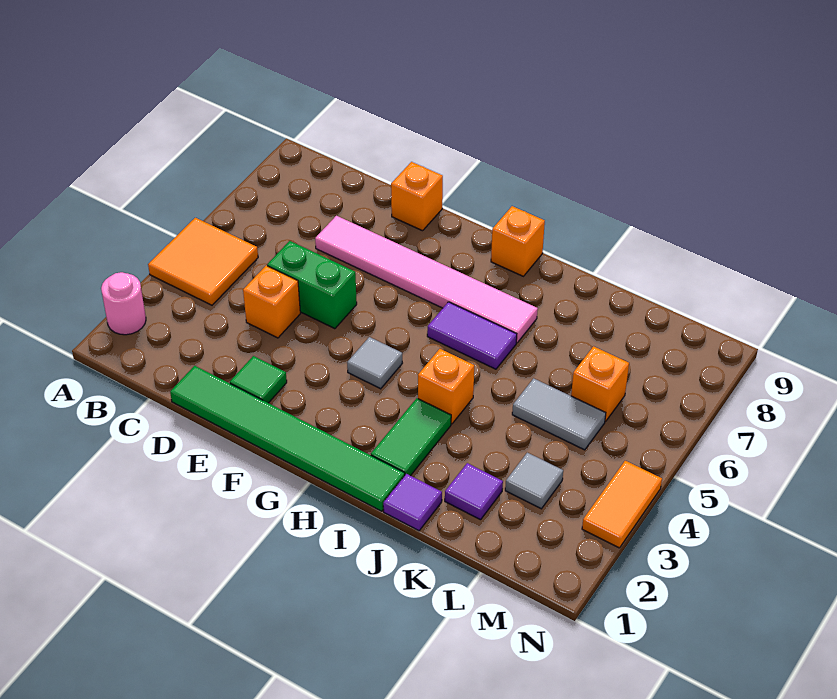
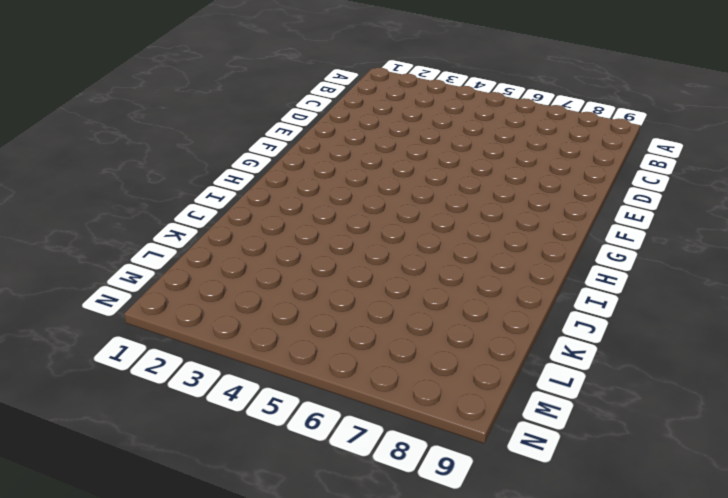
none -> pink 1x1 round brick [101,272,146,335]
none -> orange 2x2 tile [148,218,258,305]
none -> green 1x6 tile [170,366,405,511]

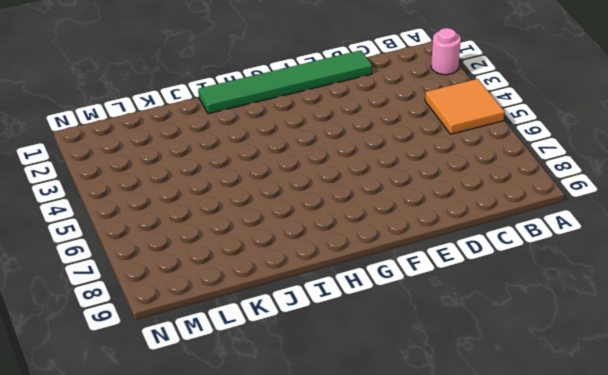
none -> orange 1x1 brick [243,266,300,338]
none -> green 1x2 brick [267,241,357,329]
none -> pink 1x6 tile [315,216,538,343]

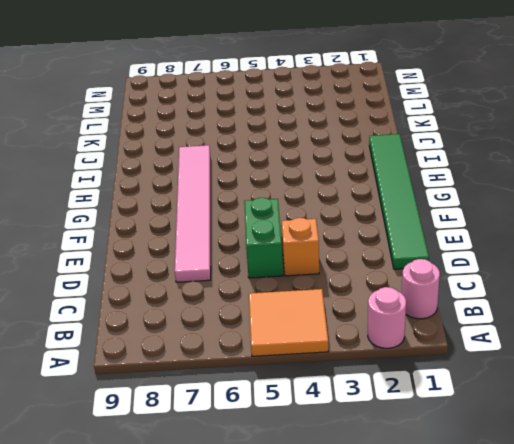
pink 1x1 round brick [402,259,440,319] -> none
none -> green 1x1 tile [230,356,287,403]
none -> orange 1x1 brick [391,162,443,231]
none -> grey 1x1 tile [347,337,402,389]

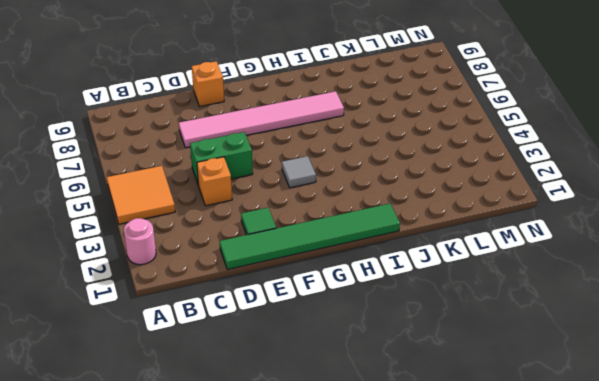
none -> purple 1x2 tile [427,302,517,369]
none -> orange 1x1 brick [491,206,545,276]
none -> green 1x2 tile [371,398,451,476]

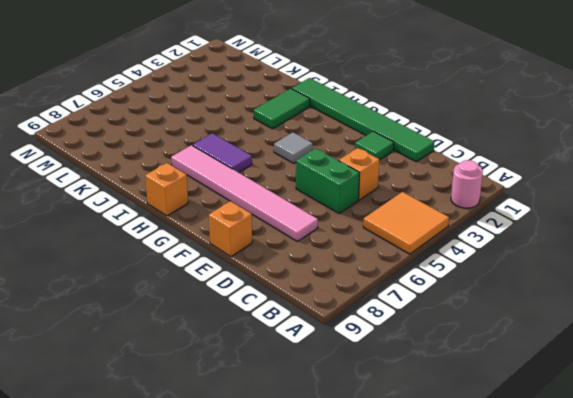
none -> orange 1x1 brick [418,349,474,424]
none -> purple 1x1 tile [383,474,442,531]
none -> purple 1x1 tile [445,463,503,520]

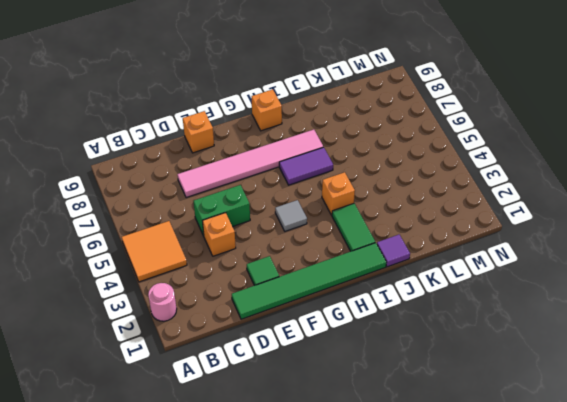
none -> purple 1x1 tile [445,463,503,520]
none -> grey 1x2 tile [512,378,606,450]
none -> grey 1x1 tile [505,453,563,509]

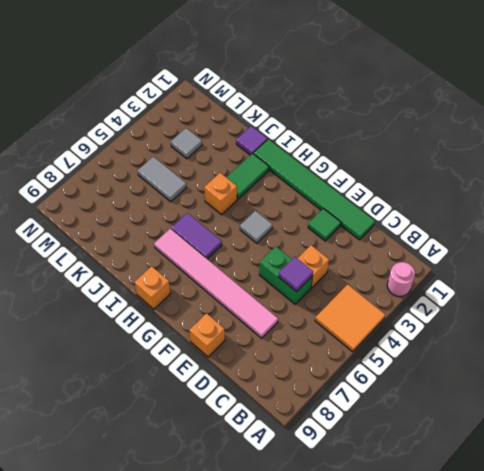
purple 1x1 tile [278,257,313,292] -> purple 1x1 tile moved to [445,463,503,520]
none -> orange 1x1 brick [571,346,629,422]
none -> orange 1x2 tile [582,461,662,548]

